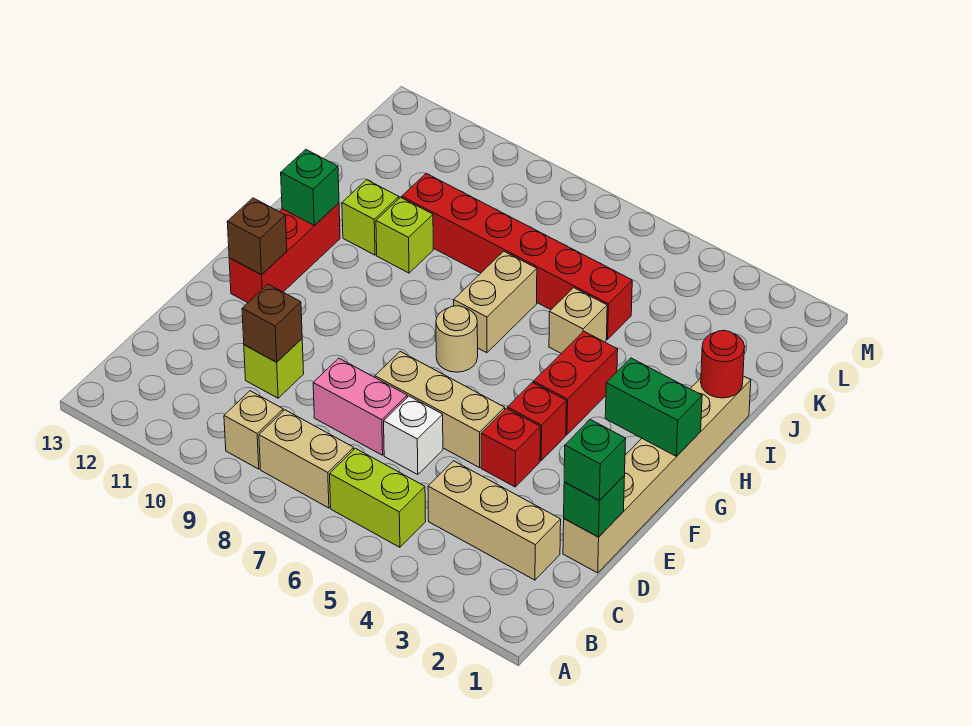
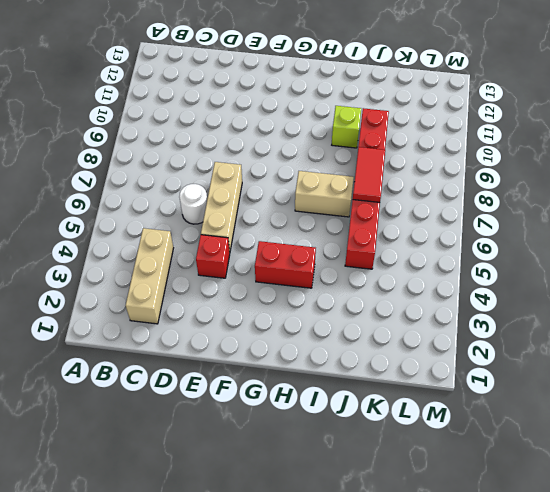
white 1x1 round brick [179,184,207,224] -> white 1x1 brick [384,396,443,475]
red 1x2 tile [353,147,385,202] -> none
none -> lime 1x2 brick [330,448,426,547]
none -> tan 1x2 brick [259,410,354,508]
none -> tan 1x1 brick [224,391,283,469]

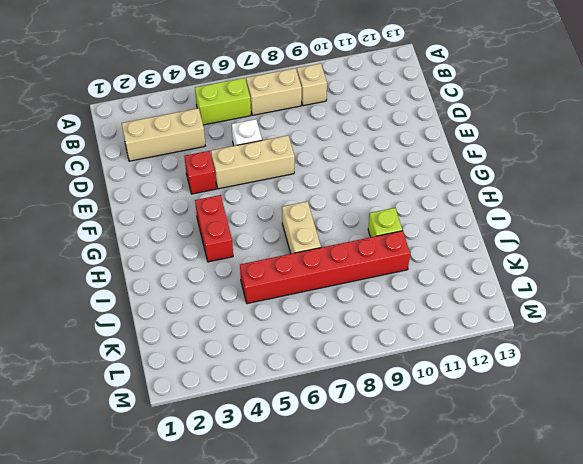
none -> tan 1x6 brick [563,376,751,573]
none -> pink 1x2 brick [313,358,407,455]
none -> lime 1x1 brick [244,339,304,398]

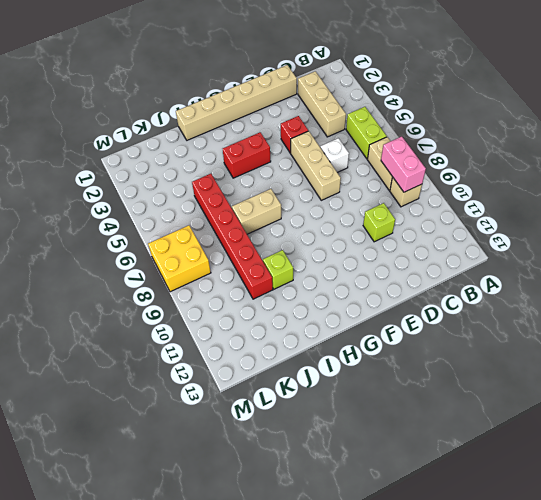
pink 1x2 brick [381,137,426,192] -> pink 1x2 brick moved to [313,358,407,455]
yellow 2x2 brick [148,225,211,292] -> none
none -> red 1x1 brick [508,382,566,460]
none -> red 1x3 brick [229,203,340,303]
none -> tan 1x1 round brick [436,306,478,372]

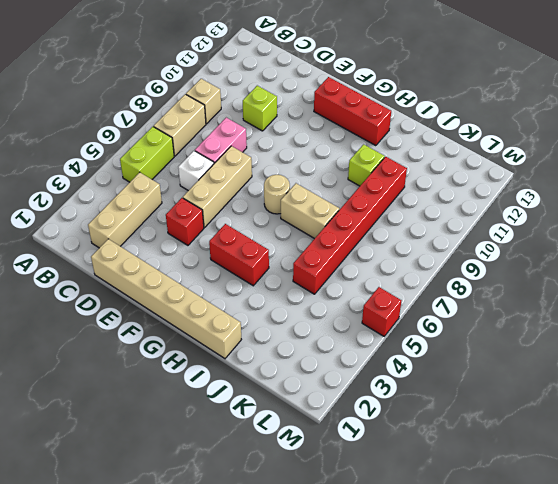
red 1x1 brick [362,287,401,336] -> red 1x1 brick moved to [508,382,566,460]
none -> tan 1x1 brick [549,288,607,353]
none -> lime 1x1 brick [342,180,399,255]
none -> green 1x1 brick [564,476,625,537]

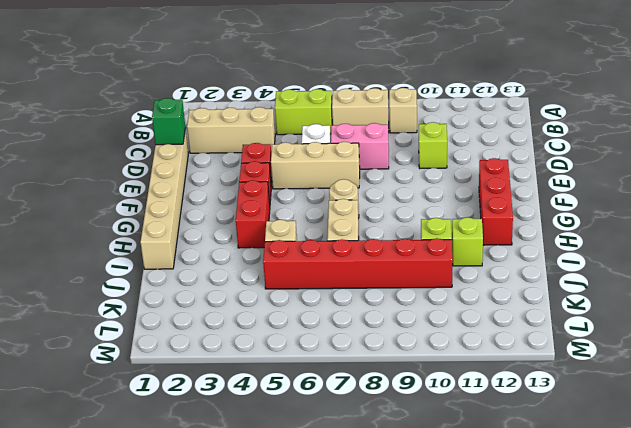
none -> brown 1x1 brick [242,284,302,362]
none -> brown 1x1 brick [227,198,287,275]
none -> green 1x2 brick [605,358,702,456]

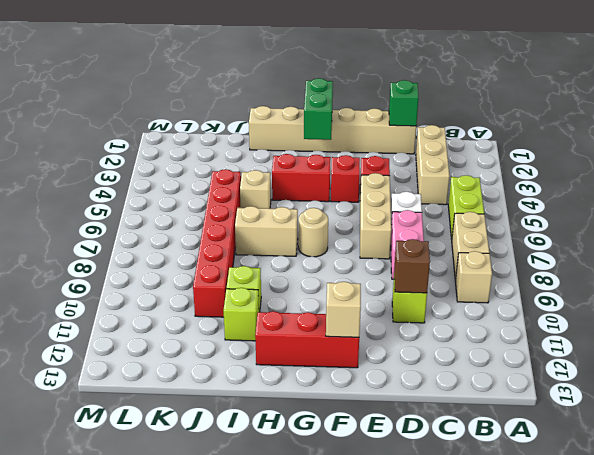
tan 1x1 brick [326,282,361,337] -> brown 1x1 brick [227,198,287,275]
none -> green 1x1 brick [281,150,339,225]
none -> red 1x1 round brick [701,330,745,398]
none -> green 1x1 brick [564,420,626,501]

